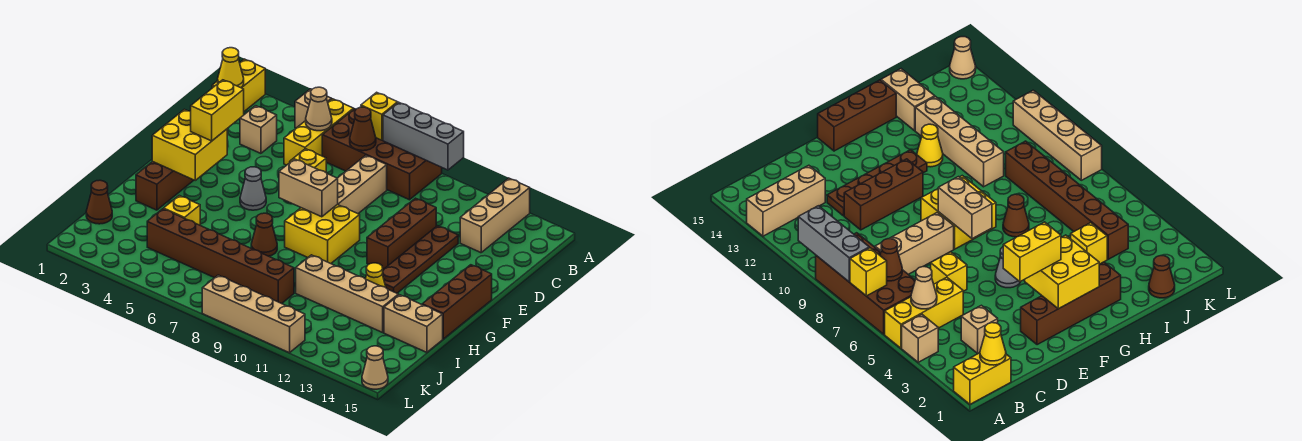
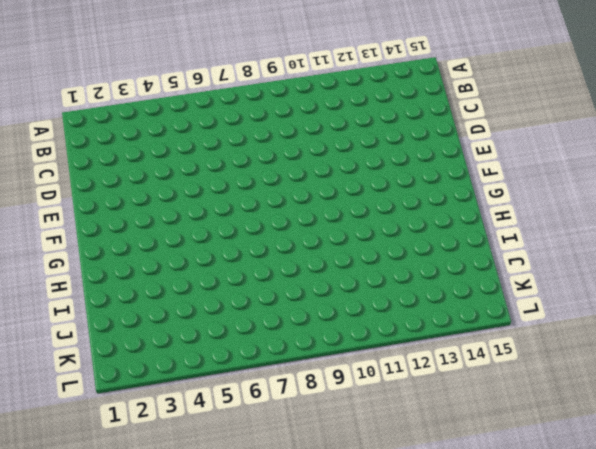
none -> yellow 1x2 brick [212,59,265,111]
none -> tan 1x1 brick [295,89,331,128]
none -> yellow 1x3 brick [284,99,353,165]
none -> brown 2x4 brick [322,109,442,200]

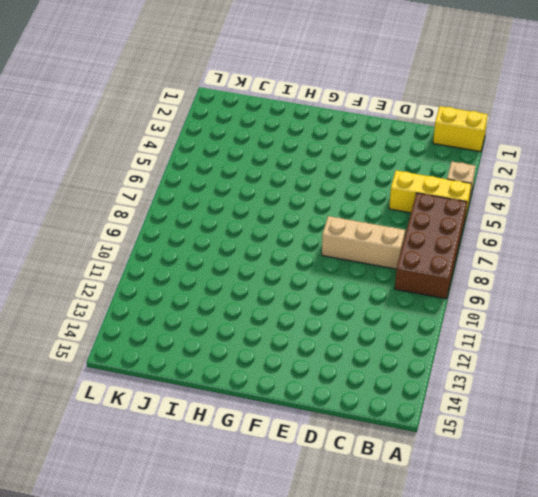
none -> tan 1x3 brick [460,178,530,253]
none -> tan 1x1 brick [240,106,277,153]
none -> yellow 1x1 brick [290,149,326,172]
none -> brown 1x3 brick [367,198,436,269]

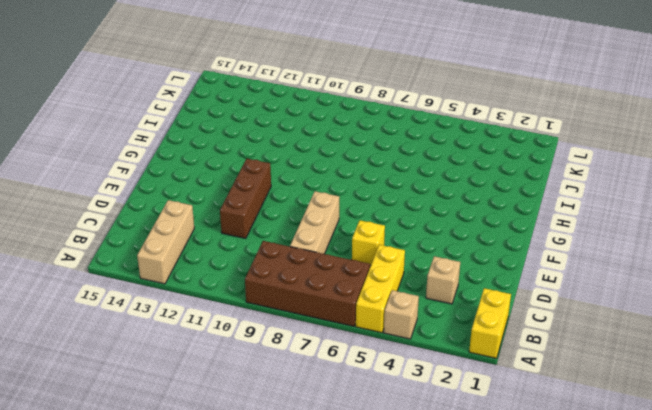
none -> brown 1x4 plate [383,226,458,293]
none -> brown 1x4 brick [136,161,194,210]
none -> grey 1x1 cone [240,167,266,210]
none -> yellow 2x2 brick [285,205,360,264]

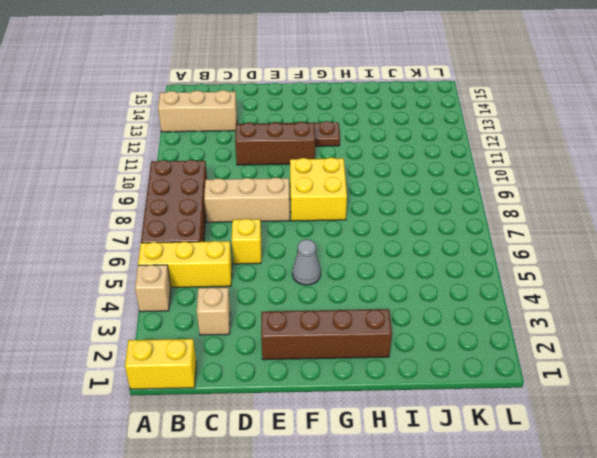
none -> brown 1x3 brick [422,265,492,339]
none -> brown 1x1 cone [251,213,277,256]
none -> yellow 1x1 cone [366,263,386,287]
none -> yellow 1x1 brick [164,196,200,225]

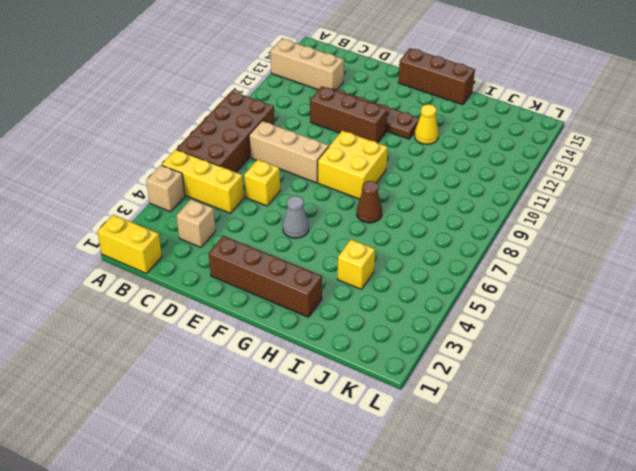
none -> tan 1x4 brick [296,255,398,332]
none -> tan 1x2 brick [384,295,443,352]
none -> brown 1x1 cone [86,180,112,224]
none -> brown 1x6 brick [147,209,294,304]

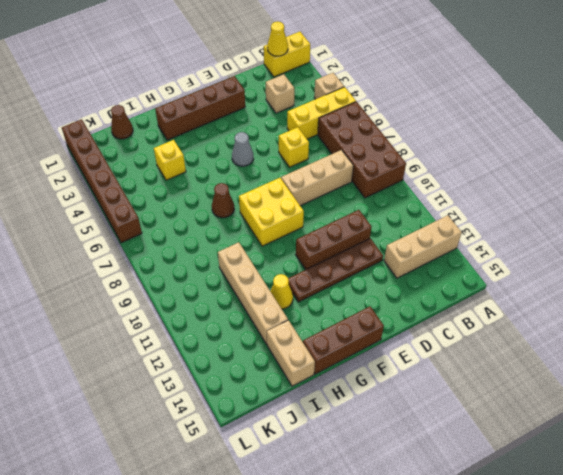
brown 1x6 brick [62,119,142,243] -> brown 1x6 brick moved to [147,209,294,304]
none -> tan 1x4 brick [202,275,305,353]
none -> tan 1x1 cone [362,346,388,389]
none -> yellow 1x1 brick [361,92,398,140]
none -> grey 1x3 brick [383,102,464,170]

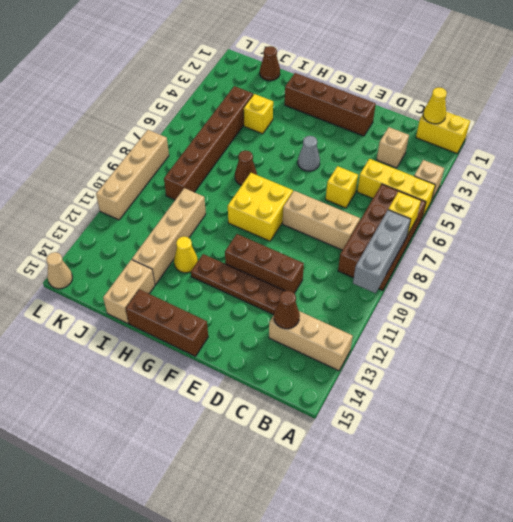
brown 1x1 cone [274,291,300,329] -> brown 1x1 cone moved to [350,107,376,151]
none -> tan 1x1 cone [306,87,332,131]
none -> yellow 2x2 brick [152,109,227,180]
none -> tan 1x2 brick [279,159,338,217]
none -> yellow 1x2 brick [191,80,244,141]

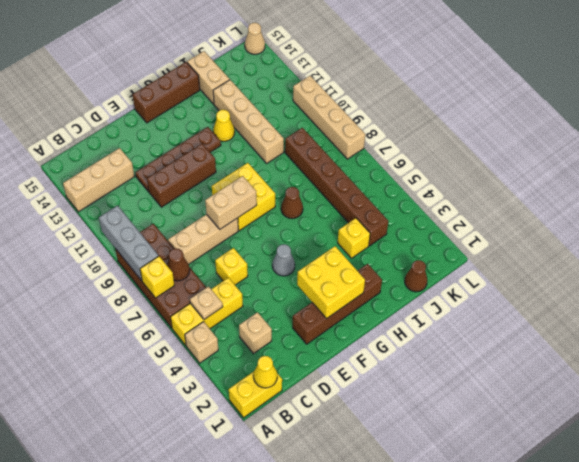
tan 1x1 plate [190,287,223,319] -> tan 1x1 cone [306,87,332,131]
tan 1x2 brick [205,176,257,229] -> tan 1x2 brick turned to [279,159,338,217]
none -> yellow 1x2 brick [191,80,244,141]

